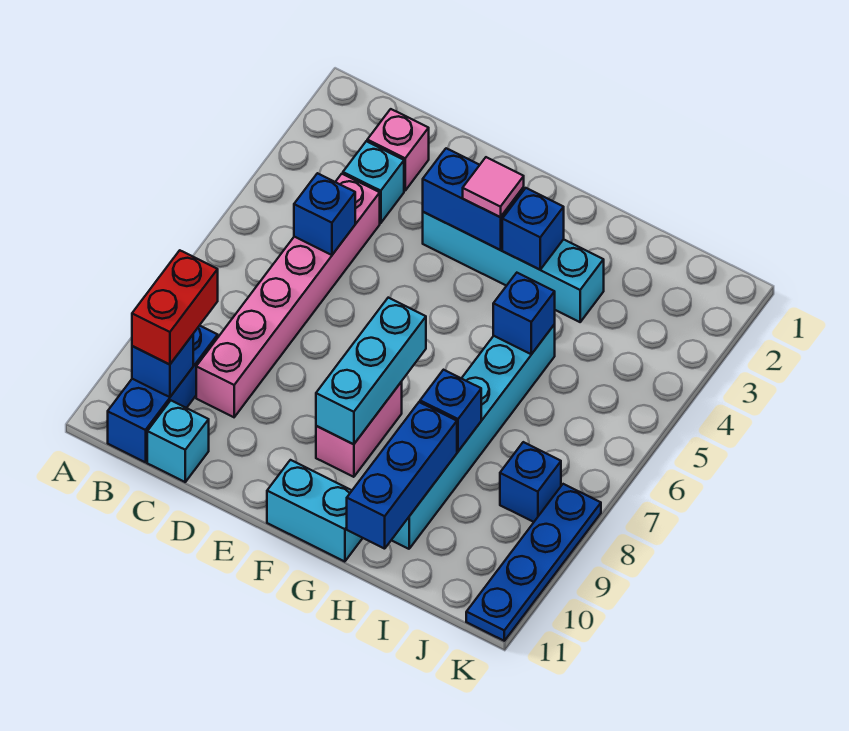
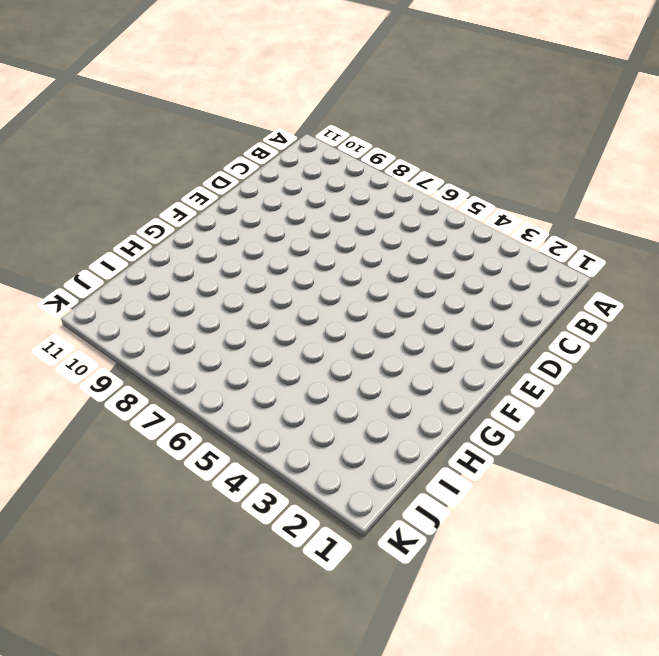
none -> blue 1x3 brick [108,326,218,462]
none -> pink 1x1 brick [367,109,429,190]
none -> cyan 1x1 brick [343,141,404,223]

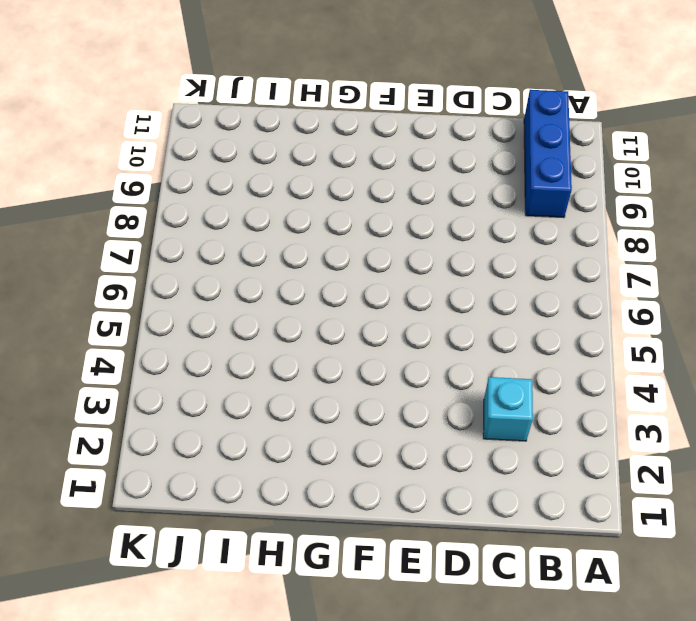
none -> pink 1x1 brick [367,109,429,190]
none -> pink 1x6 brick [196,174,380,417]
none -> cyan 1x1 brick [147,401,209,482]

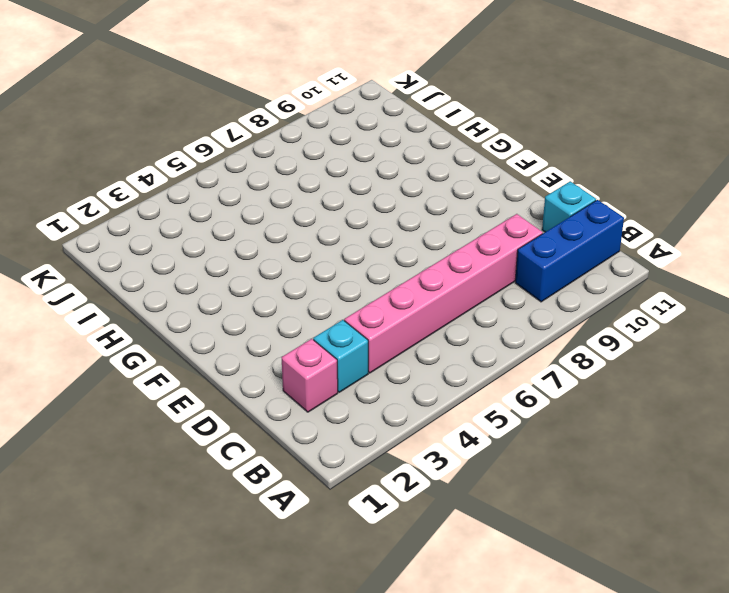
none -> cyan 1x4 brick [423,212,604,322]
none -> pink 1x2 brick [316,382,402,477]
none -> cyan 1x2 brick [267,460,362,562]

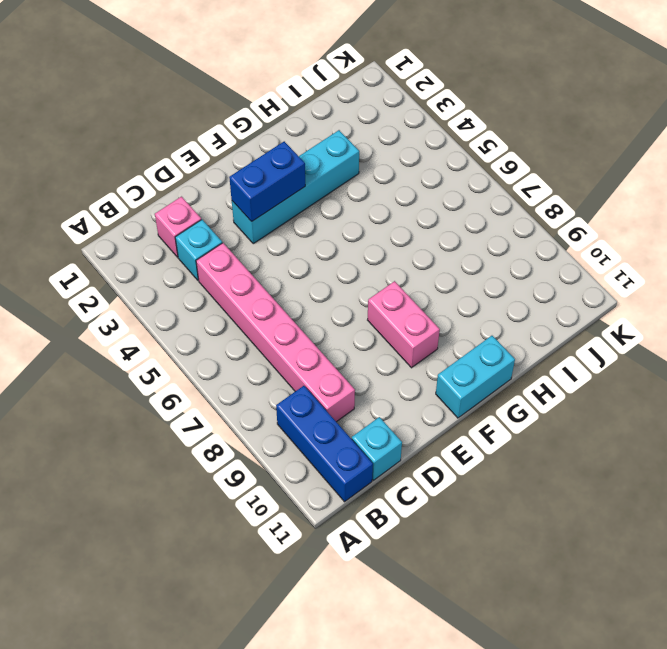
none -> cyan 1x6 brick [392,324,555,549]
none -> blue 1x1 brick [500,442,561,522]
none -> blue 1x4 plate [466,484,601,641]

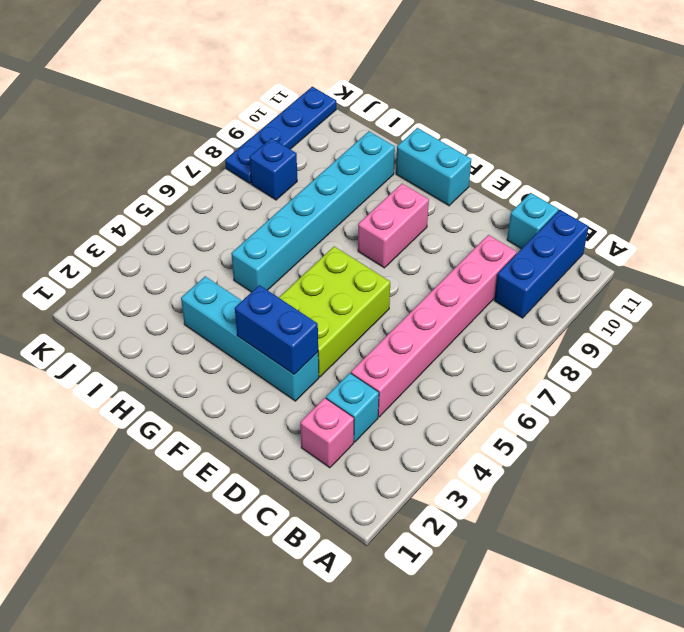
lime 2x3 brick [279,246,390,377] -> none
none -> blue 1x1 brick [132,335,193,397]
none -> blue 1x1 brick [294,173,355,255]
none -> cyan 1x3 brick [316,298,426,444]

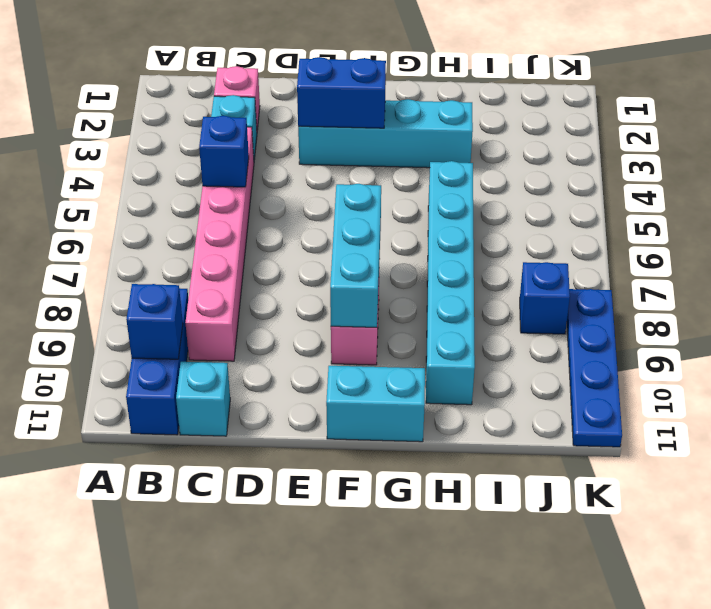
none -> blue 1x1 brick [502,188,564,270]
none -> blue 1x1 brick [493,273,555,354]
none -> blue 1x1 brick [420,370,481,451]

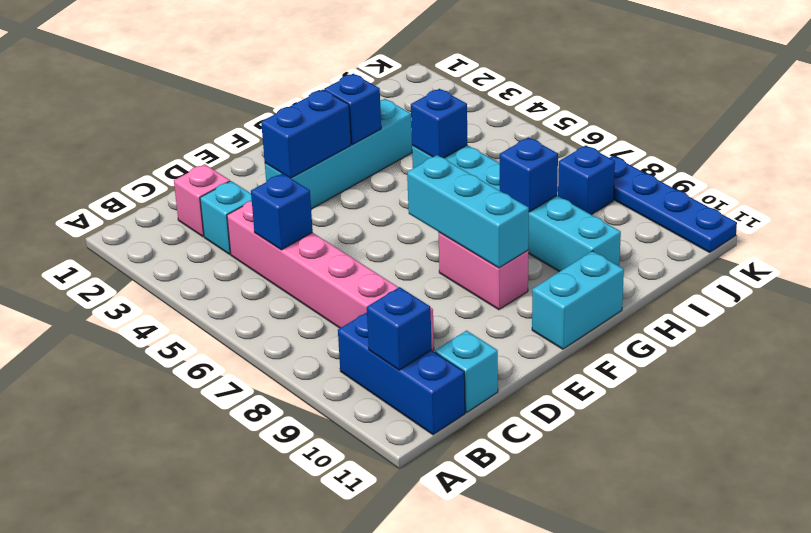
none -> blue 1x3 brick [347,402,457,549]
none -> red 1x2 brick [132,250,218,365]
none -> pink 1x1 tile [463,157,524,217]

